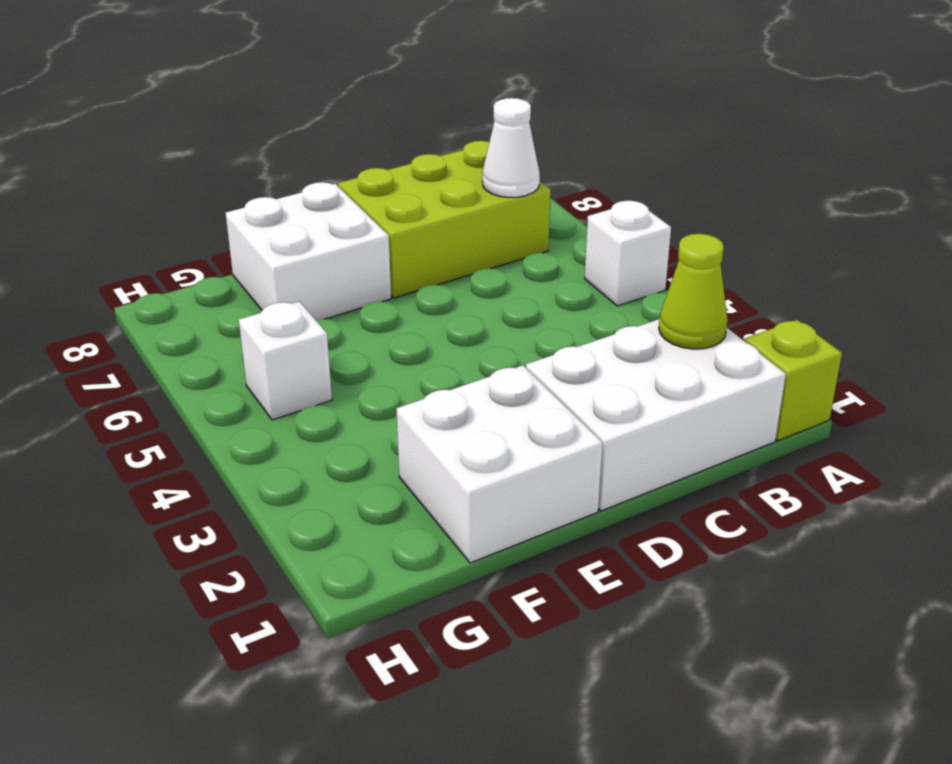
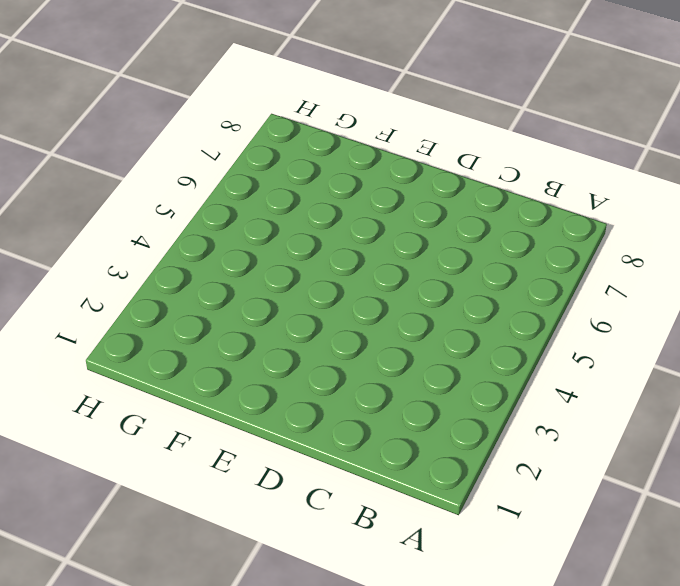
none -> lime 1x1 brick [744,320,842,441]
none -> white 1x1 brick [585,201,671,306]

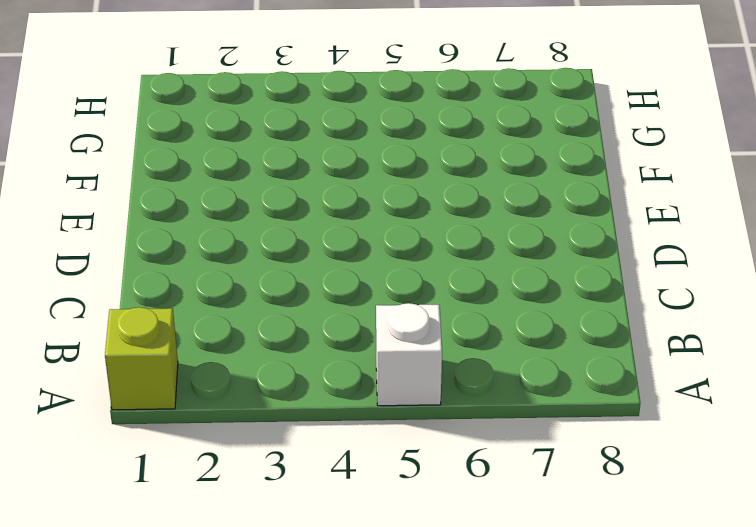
none -> white 2x3 brick [526,319,786,511]
none -> lime 2x3 brick [338,141,550,298]

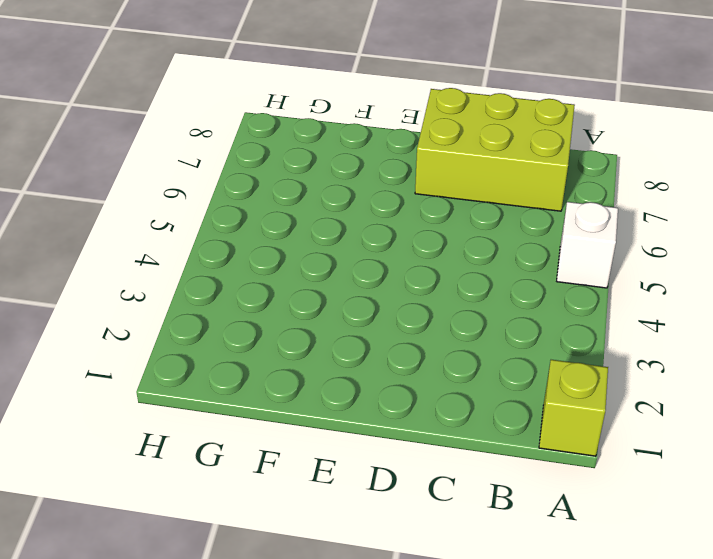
none -> white 2x3 brick [526,319,786,511]
none -> white 2x2 brick [396,365,603,563]

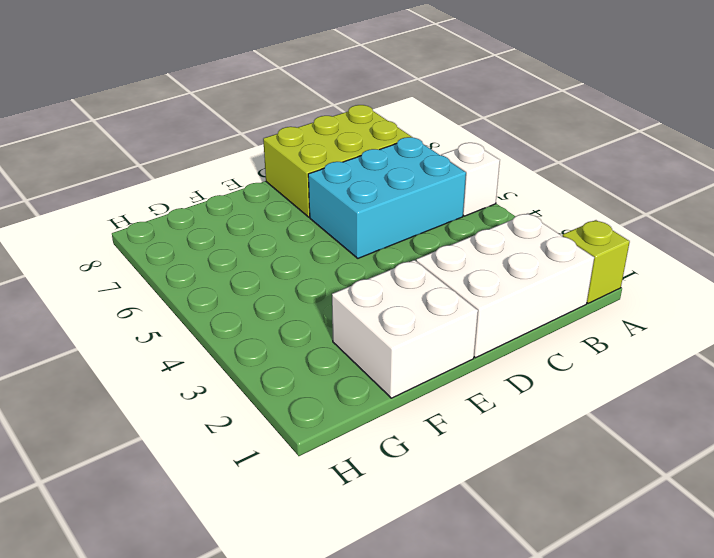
cyan 2x3 brick [308,137,466,258] -> none
none -> white 2x2 brick [226,182,391,320]
none -> white 1x1 brick [239,302,332,420]

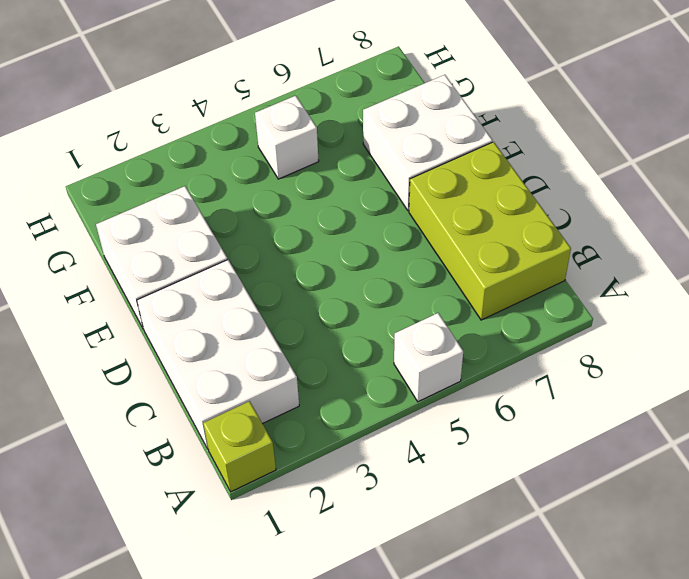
none -> lime 1x1 cone [659,234,728,349]
none -> white 1x1 cone [482,98,540,197]

